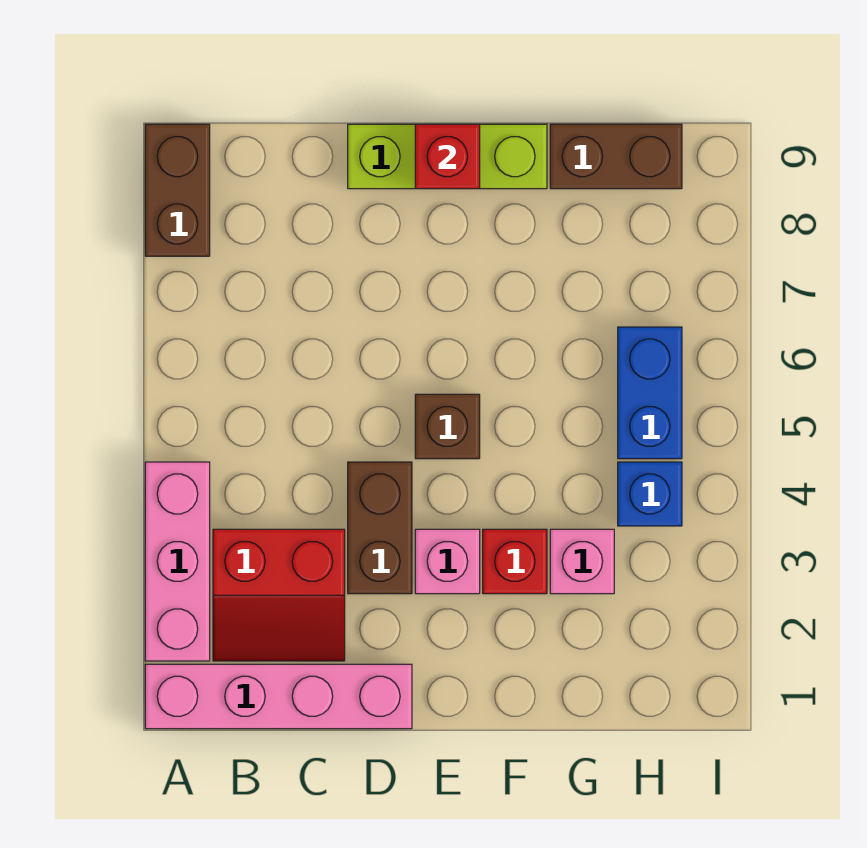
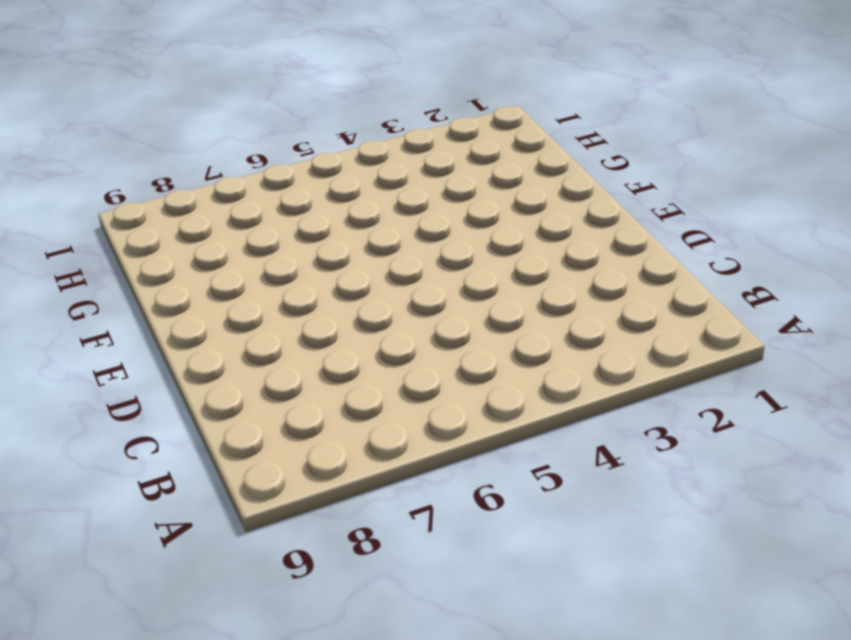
none -> pink 1x4 brick [145,664,412,729]
none -> pink 1x3 brick [145,462,210,661]
none -> brown 1x2 brick [145,124,210,256]

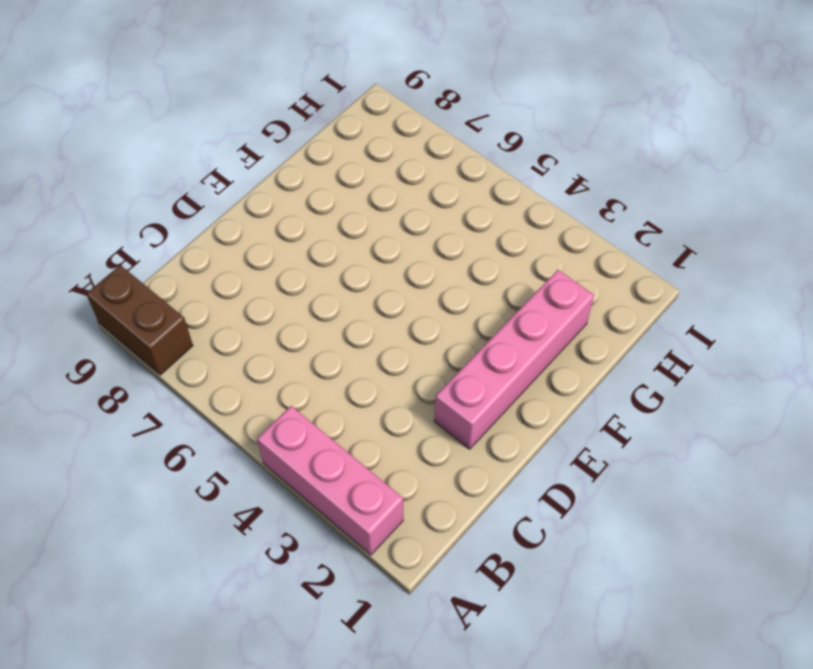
pink 1x4 brick [434,270,594,449] -> pink 1x4 brick moved to [145,664,412,729]
none -> red 2x2 slope [213,529,345,661]
none -> brown 1x2 brick [348,462,412,594]
none -> lime 1x3 brick [348,124,547,189]

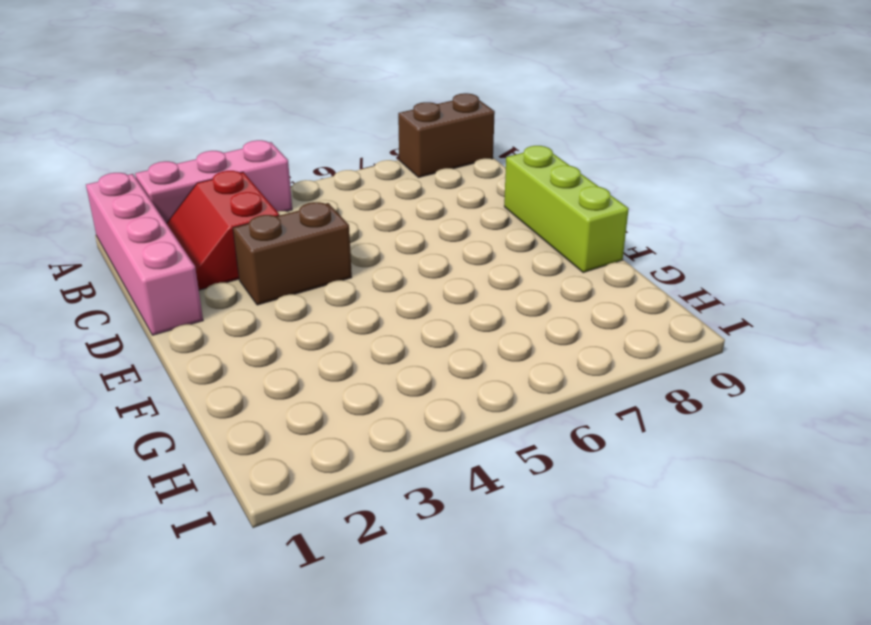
none -> pink 1x1 brick [415,529,480,594]
none -> brown 1x1 brick [415,394,480,459]
none -> red 1x1 brick [483,529,547,594]

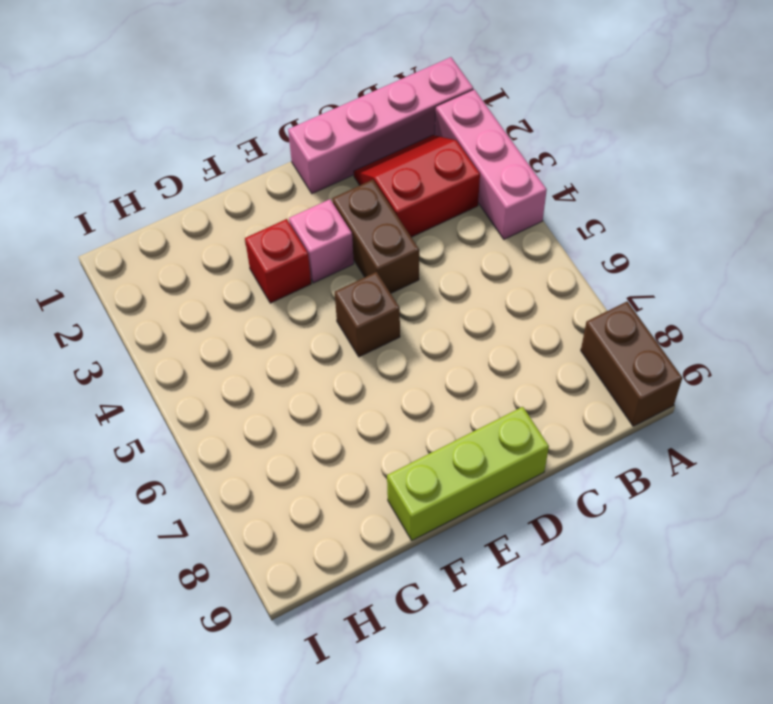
none -> pink 1x1 brick [550,529,614,594]
none -> brown 1x2 brick [550,124,682,189]
none -> blue 1x1 brick [618,462,682,526]

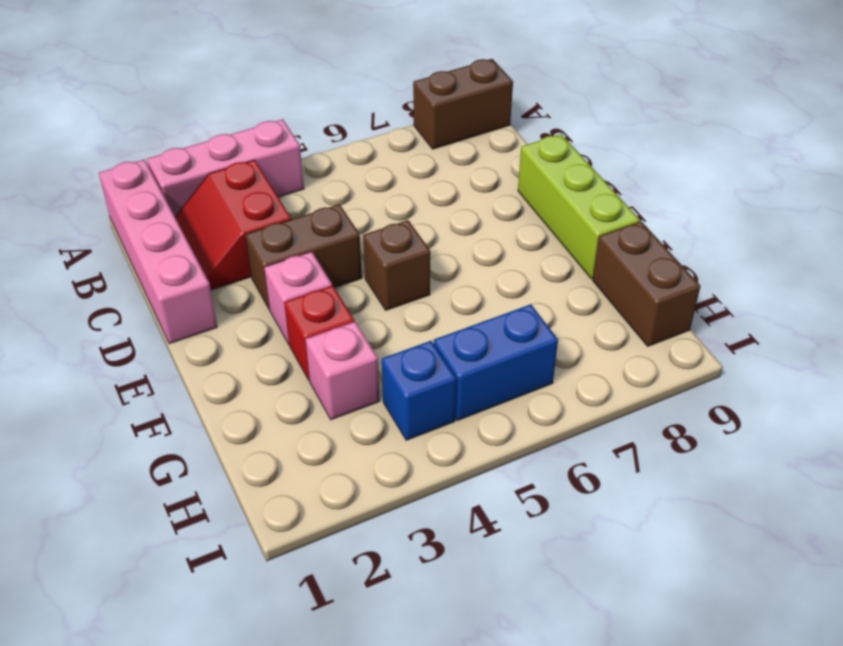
none -> red 1x1 brick [415,124,480,189]

